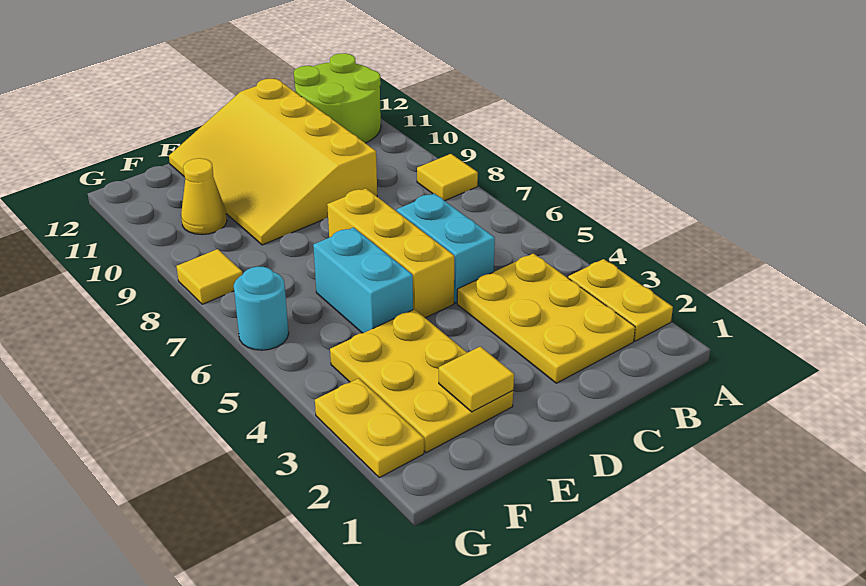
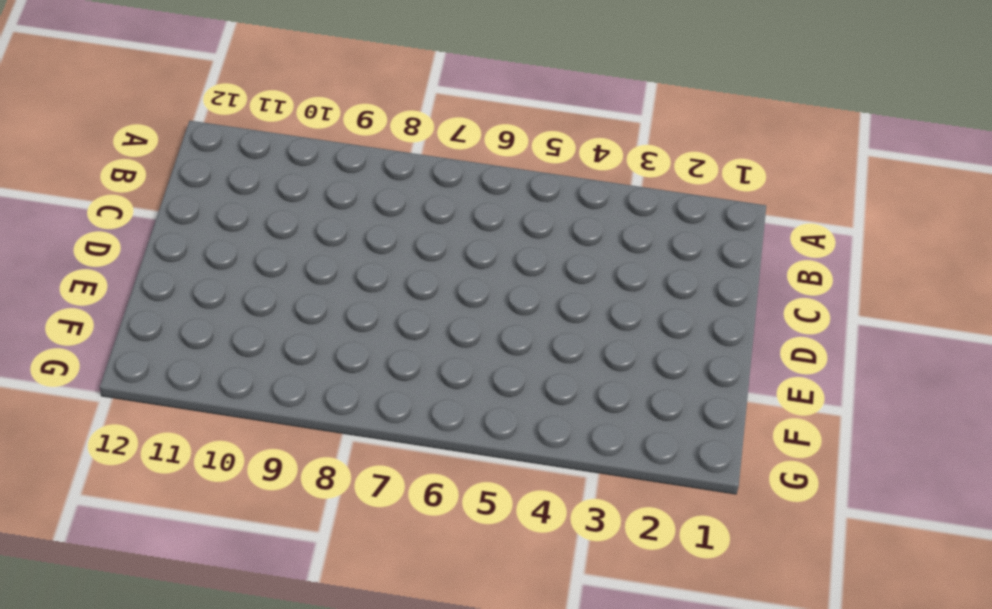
none -> yellow 1x2 plate [568,259,673,341]
none -> yellow 1x1 tile [417,154,478,201]
none -> lime 2x2 round brick [294,53,381,143]

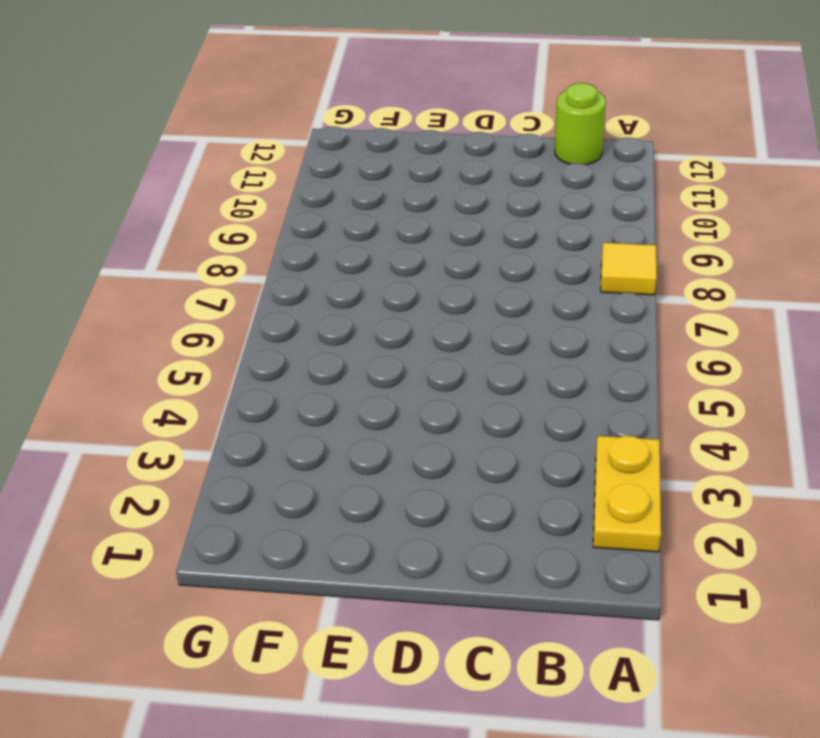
lime 1x1 round brick [555,83,606,165] -> lime 2x2 round brick [294,53,381,143]
none -> yellow 2x3 plate [457,254,635,383]
none -> cyan 1x2 brick [397,194,495,303]
none -> yellow 3x4 slope [169,79,377,245]

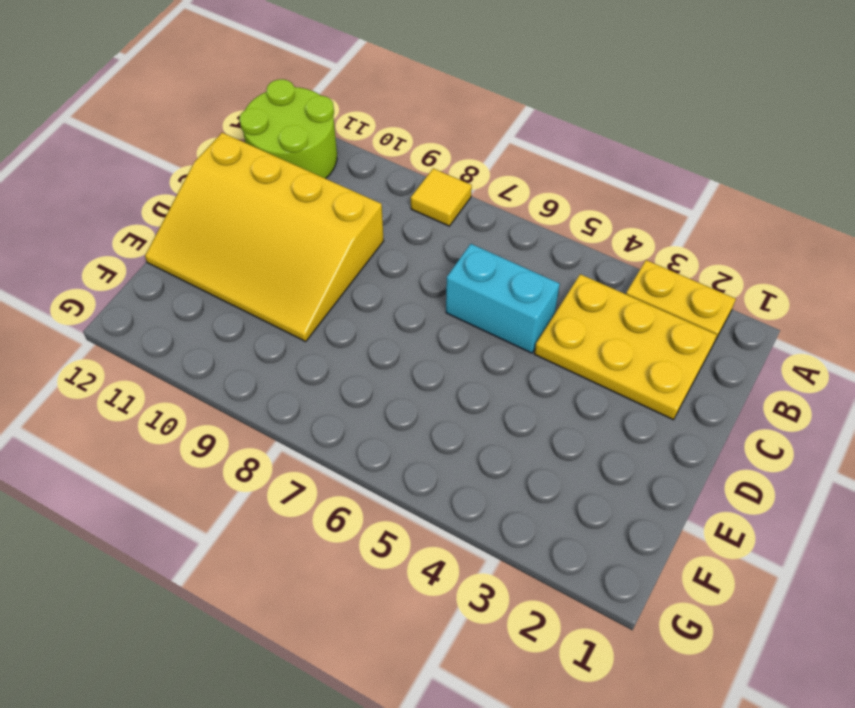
none -> yellow 1x3 brick [327,188,454,318]
none -> yellow 2x3 plate [330,309,513,453]
none -> cyan 1x2 brick [313,227,413,333]

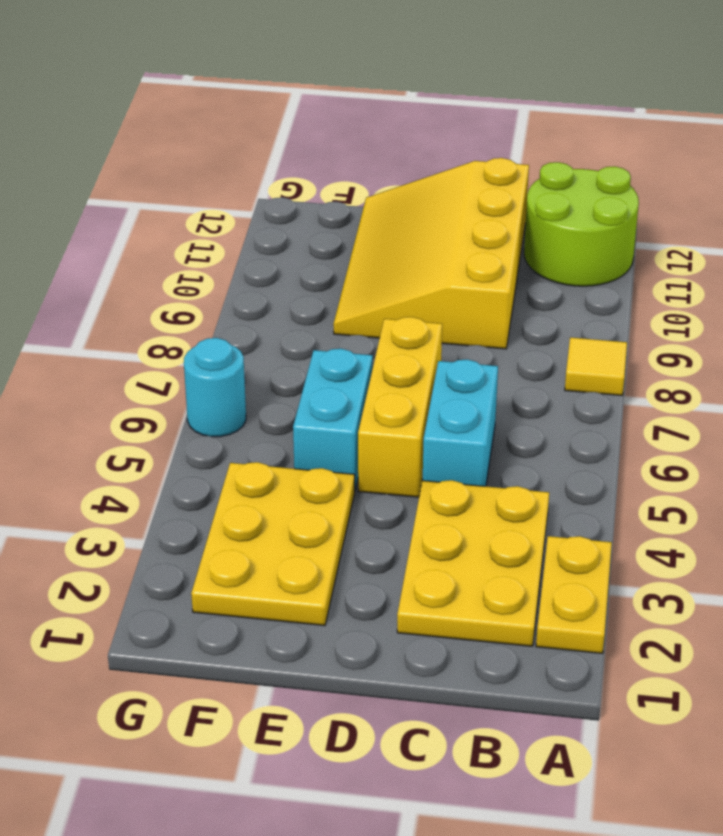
none -> yellow 1x1 cone [181,158,227,235]
none -> yellow 1x2 plate [315,378,424,478]
none -> yellow 1x1 tile [176,249,243,304]

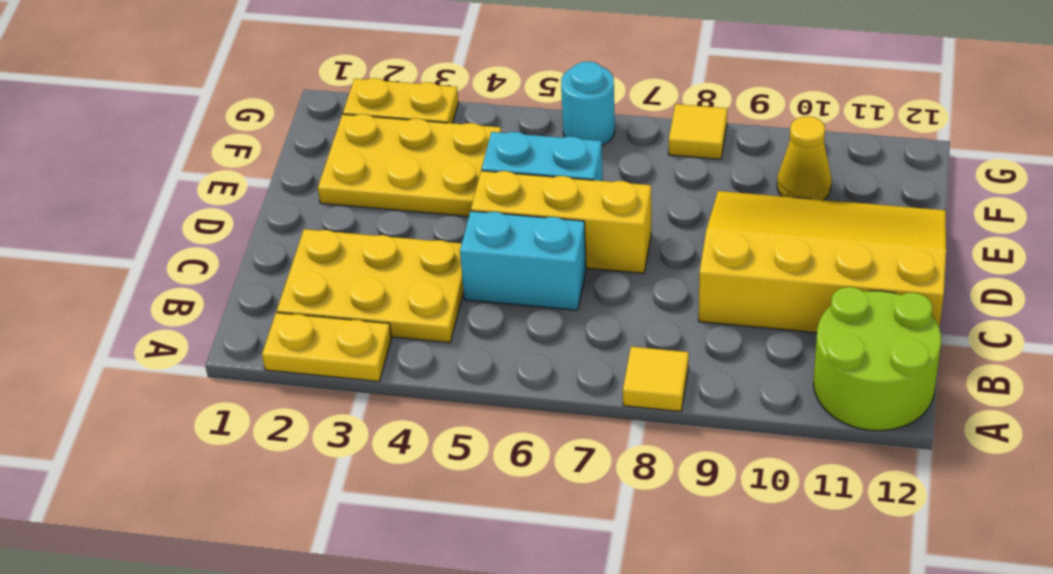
none -> yellow 1x1 tile [439,346,514,412]

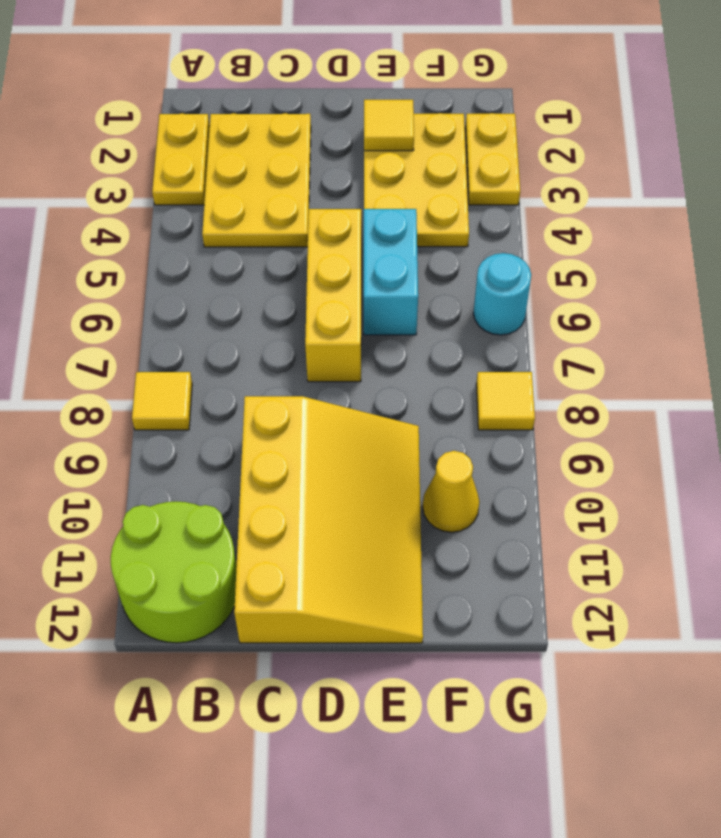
none -> cyan 1x2 brick [397,194,495,303]

